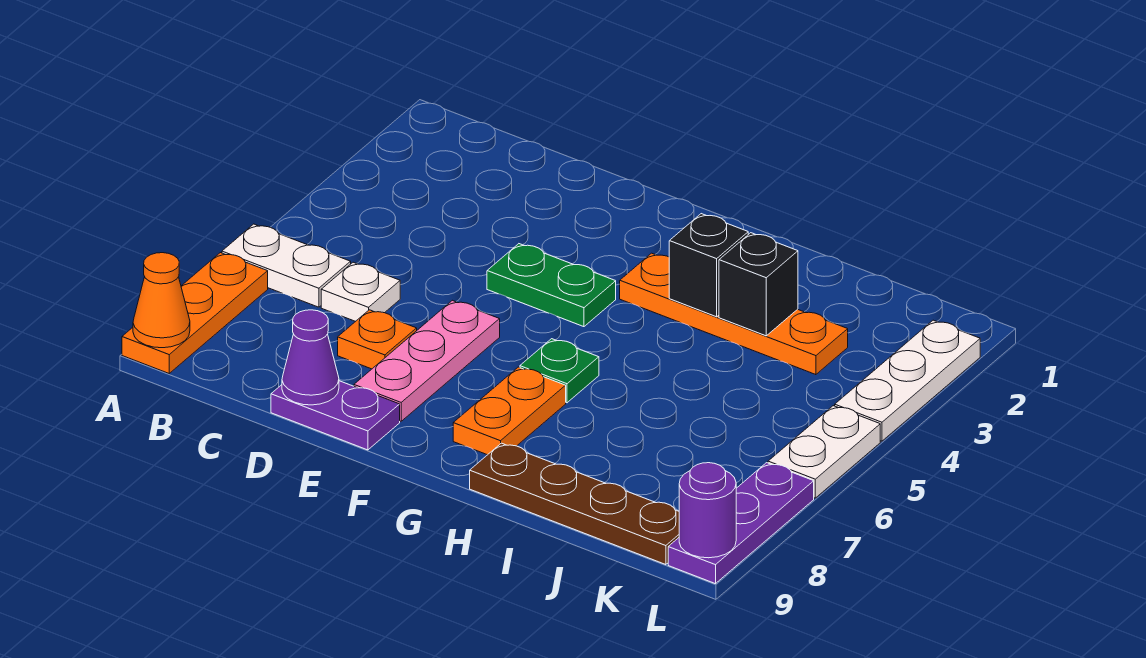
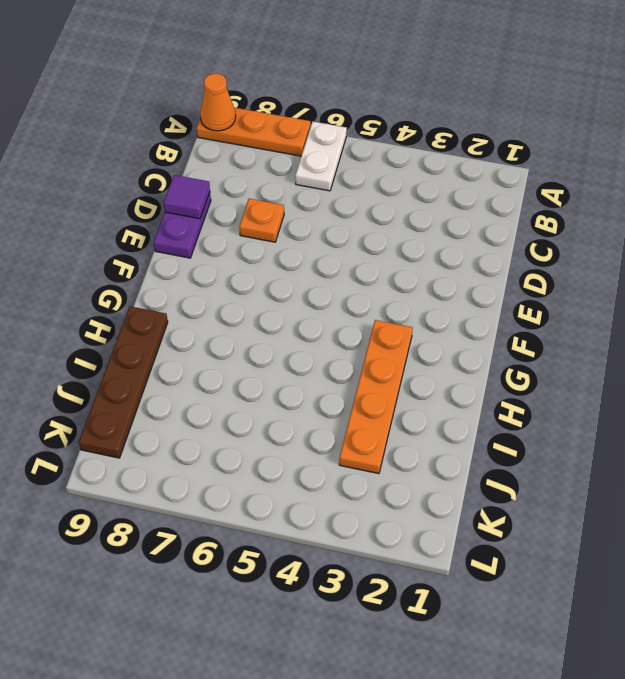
purple 1x1 tile [164,175,210,219] -> purple 1x1 cone [282,310,339,405]
none -> white 1x1 plate [321,262,400,321]
none -> green 1x2 plate [487,244,616,327]
none -> pink 1x3 plate [354,300,500,421]

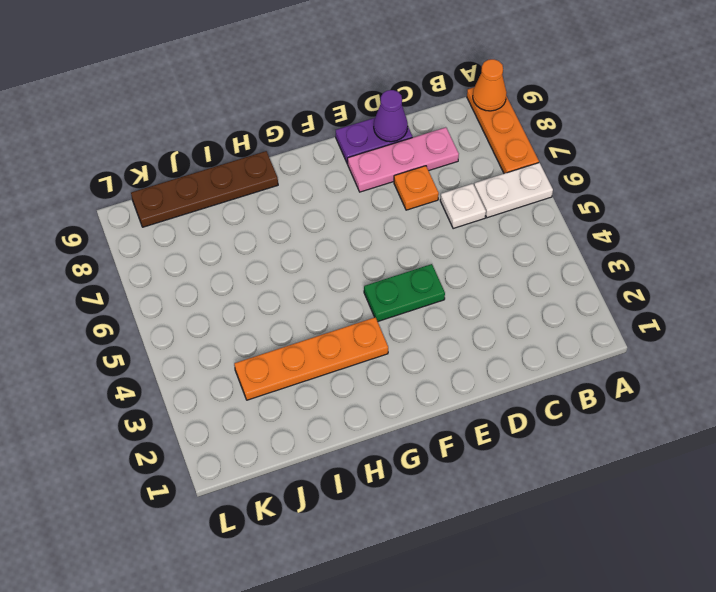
pink 1x3 plate [348,127,459,192] -> pink 1x3 plate turned to [354,300,500,421]
none -> green 1x1 plate [520,339,599,403]
none -> orange 1x2 plate [453,367,566,455]
none -> white 1x3 plate [835,320,980,441]

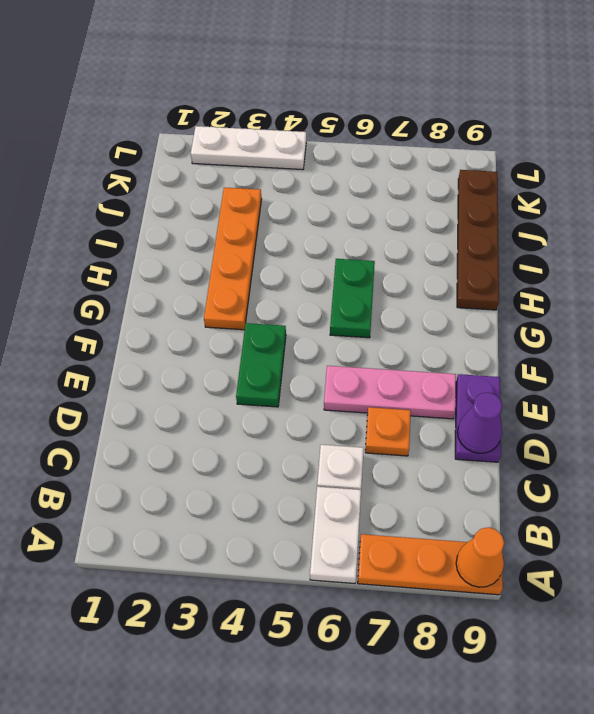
green 1x2 plate [330,259,375,338] -> green 1x1 plate [520,339,599,403]
none -> orange 1x2 plate [453,367,566,455]
none -> white 1x2 plate [768,406,880,498]
none -> purple 1x3 plate [668,463,814,584]

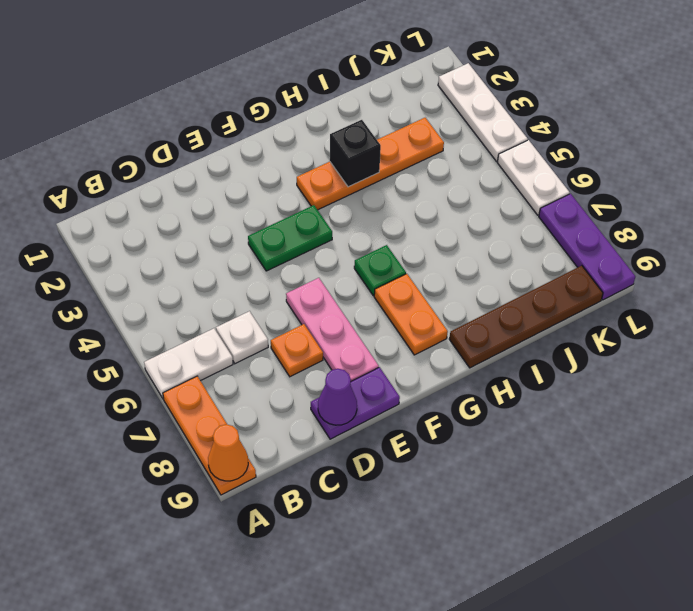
none -> black 1x1 brick [719,233,798,336]
none -> purple 1x1 round brick [679,463,736,558]

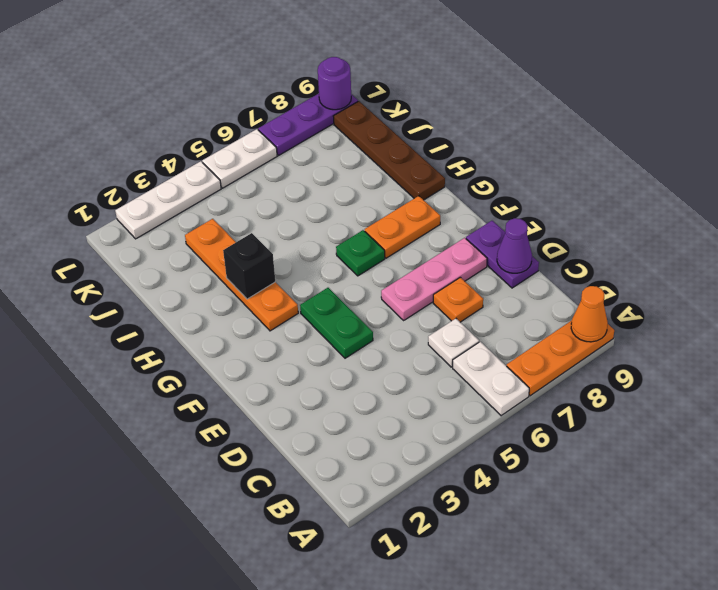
none -> black 1x1 brick [719,233,798,336]

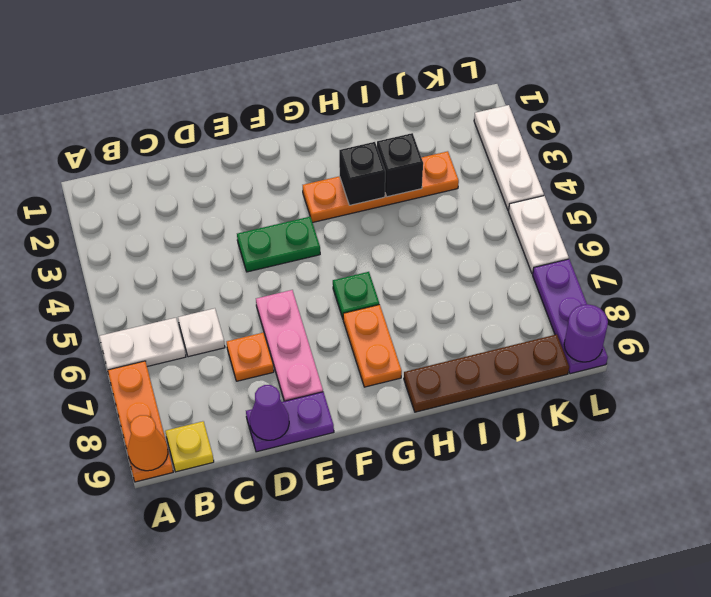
yellow 1x1 plate [165,421,214,472] -> none

